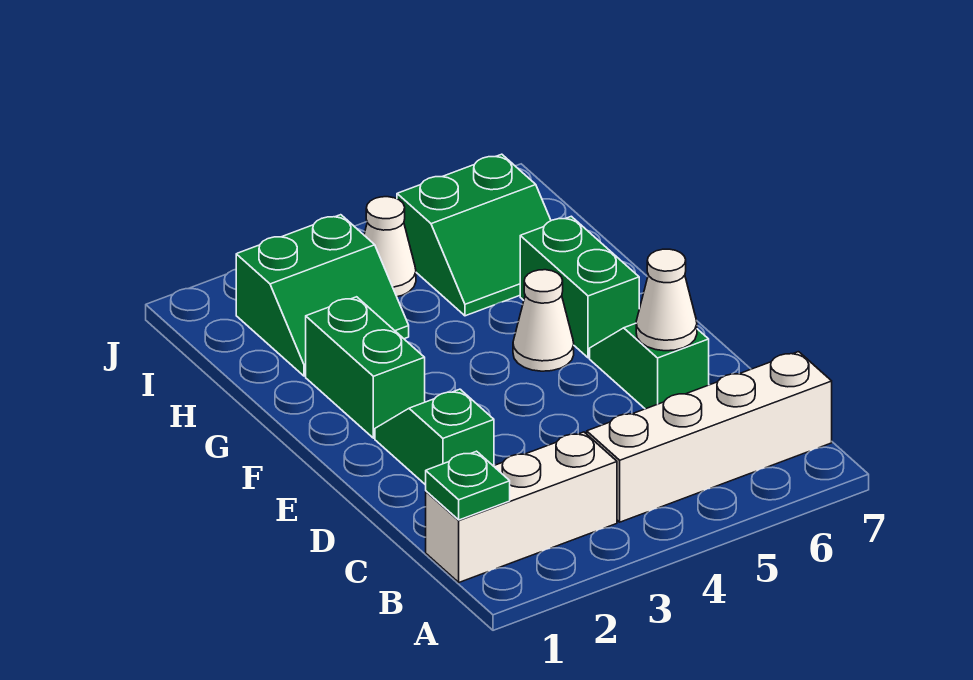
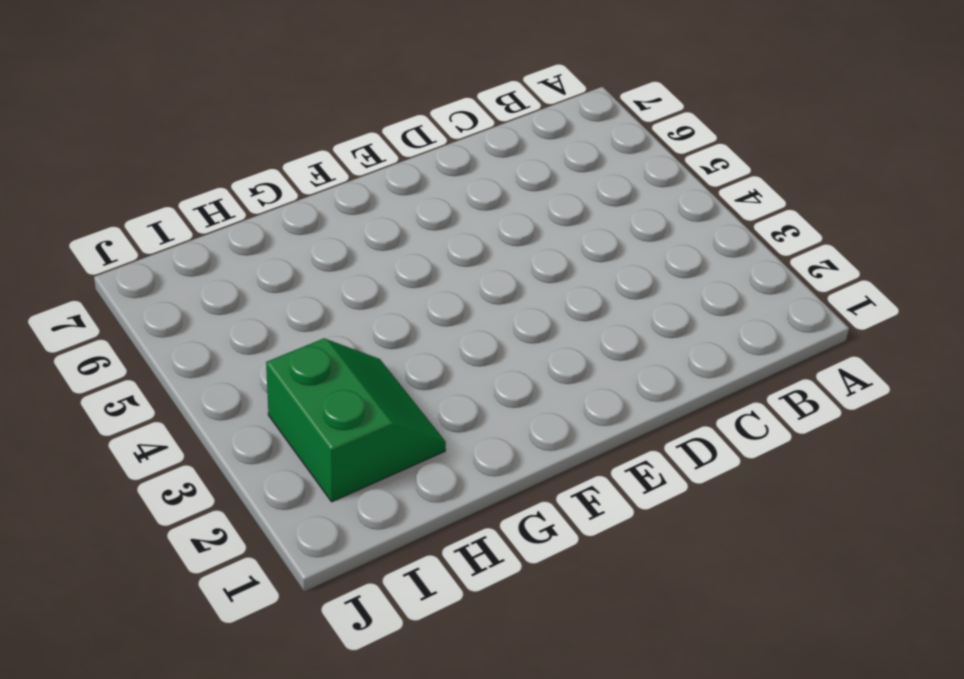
none -> white 1x3 brick [426,432,617,582]
none -> white 1x4 brick [587,352,832,522]
none -> green 1x2 slope [375,389,494,485]

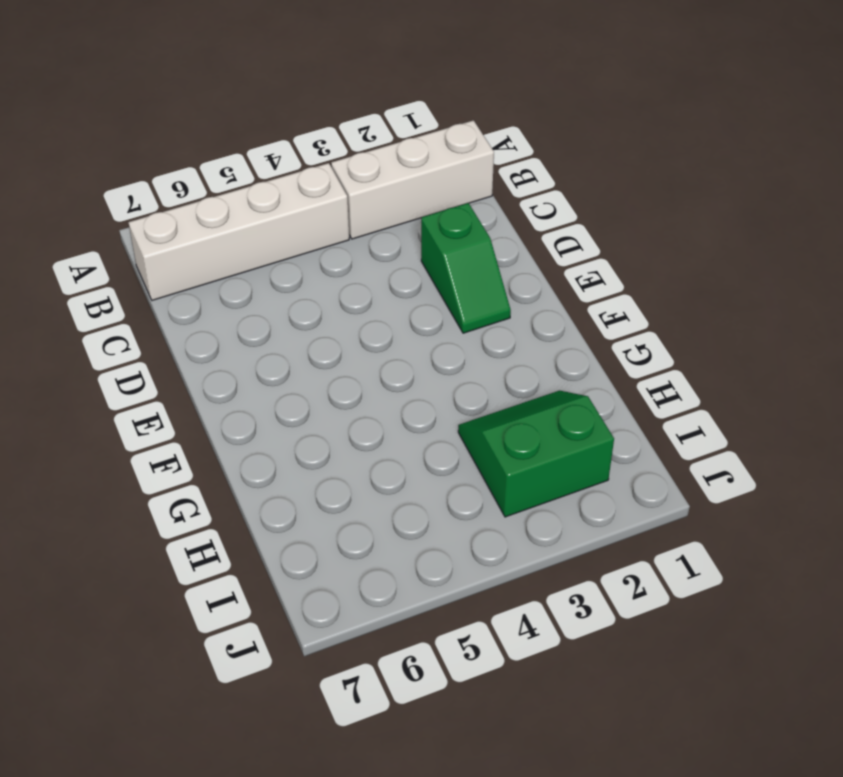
none -> green 1x2 slope [590,323,709,409]
none -> green 1x2 brick [306,297,425,438]
none -> white 1x1 cone [513,270,574,371]

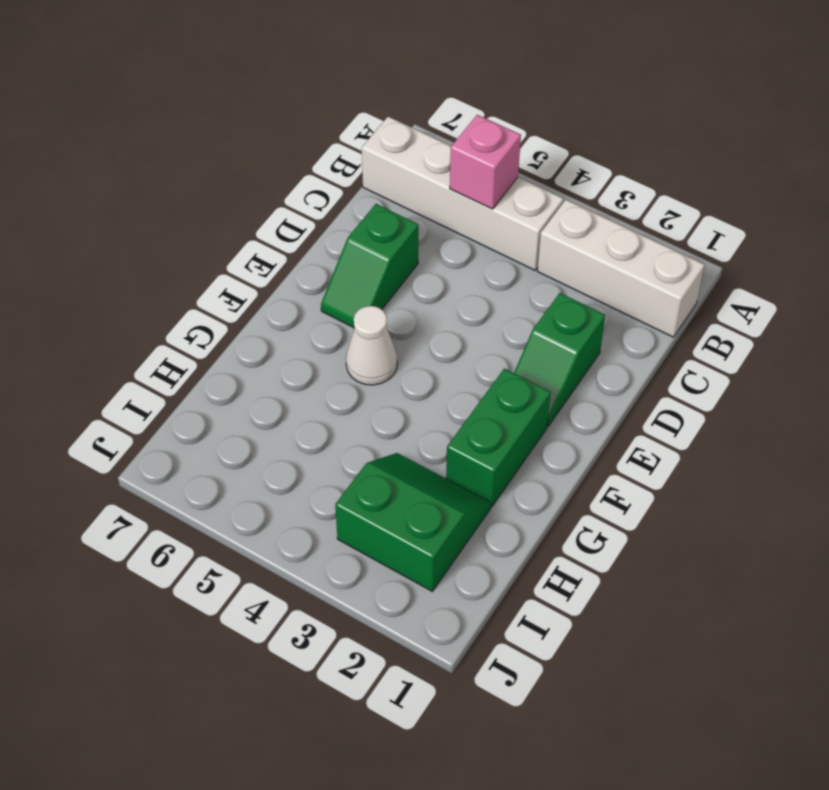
pink 1x1 brick [450,115,521,209] -> none
none -> green 1x2 brick [520,216,639,358]
none -> green 2x2 slope [397,154,551,316]
none -> white 1x1 cone [364,197,416,297]

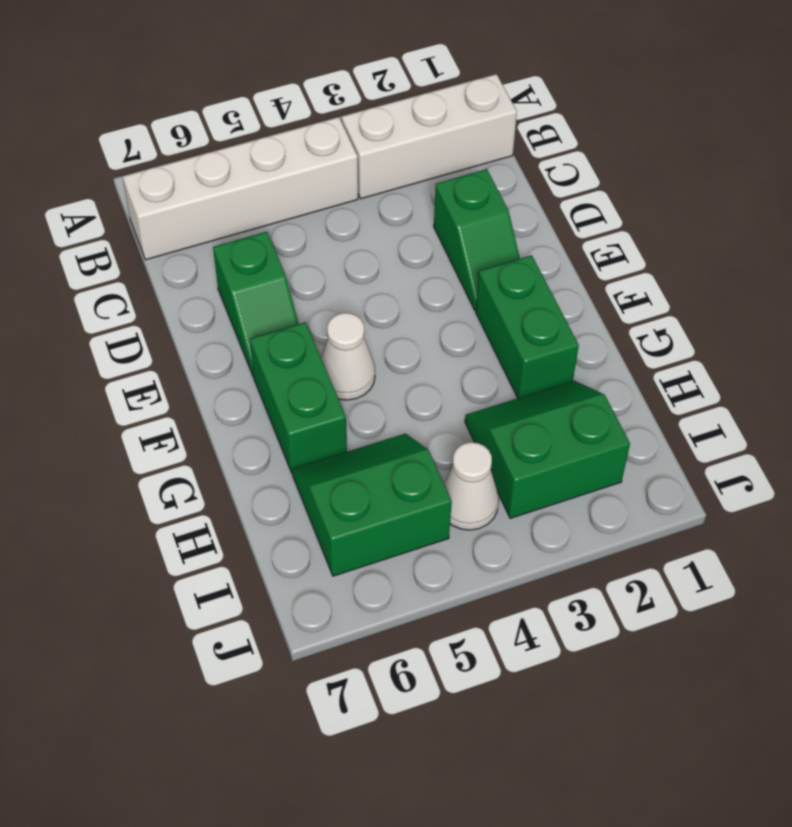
none -> green 1x1 plate [426,451,510,520]
none -> white 1x1 cone [636,249,697,351]

